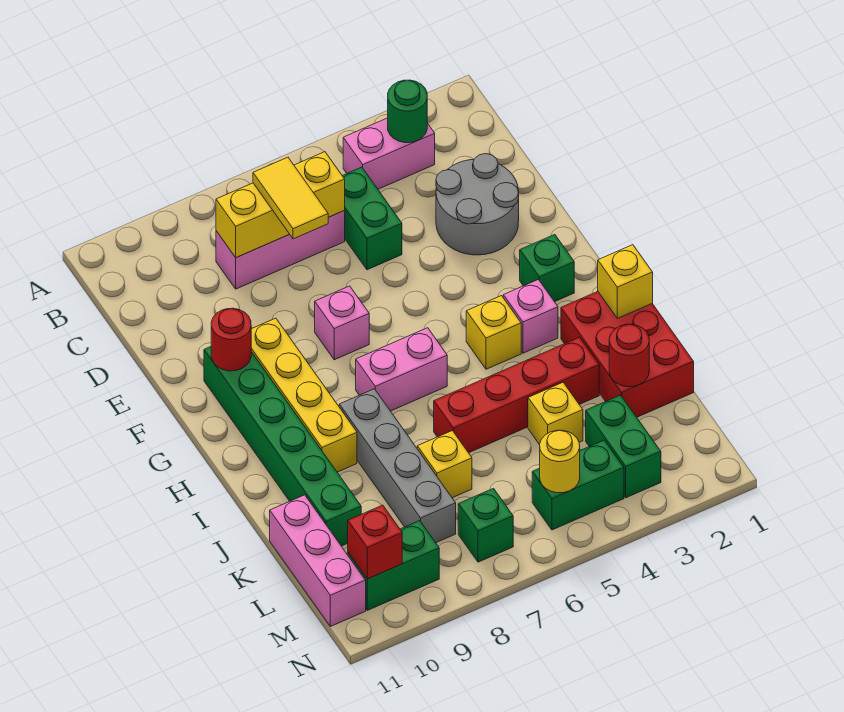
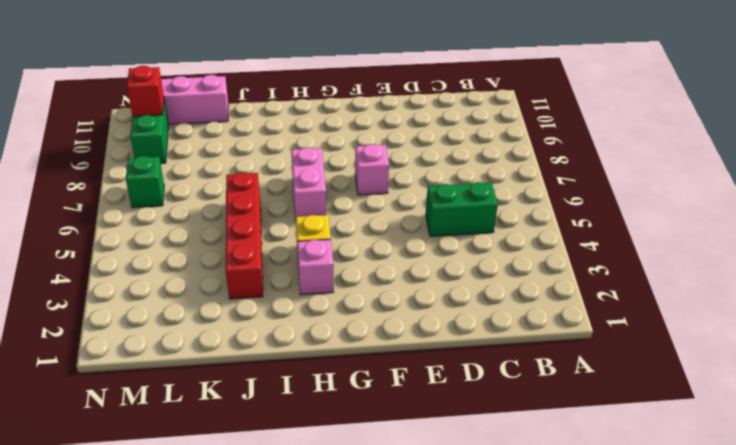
none -> pink 1x2 brick [343,118,435,189]
none -> pink 1x3 brick [216,211,345,289]
none -> grey 2x2 round brick [436,154,519,255]

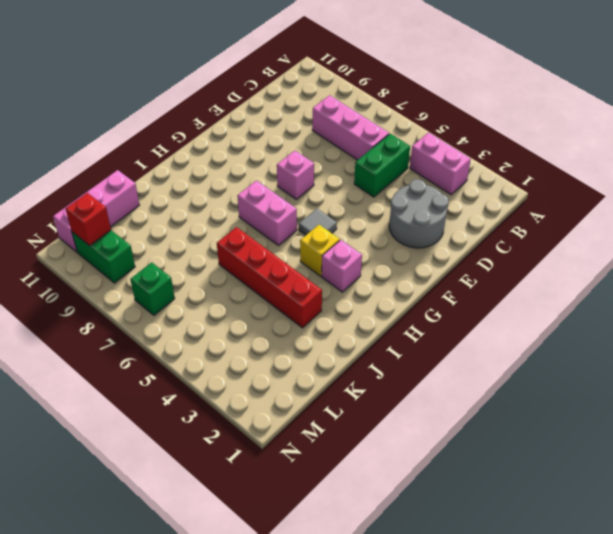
grey 1x1 tile [299,209,337,235] -> none
none -> yellow 1x4 brick [251,318,357,472]
none -> green 1x6 brick [204,347,361,546]
none -> green 1x1 brick [520,235,574,302]

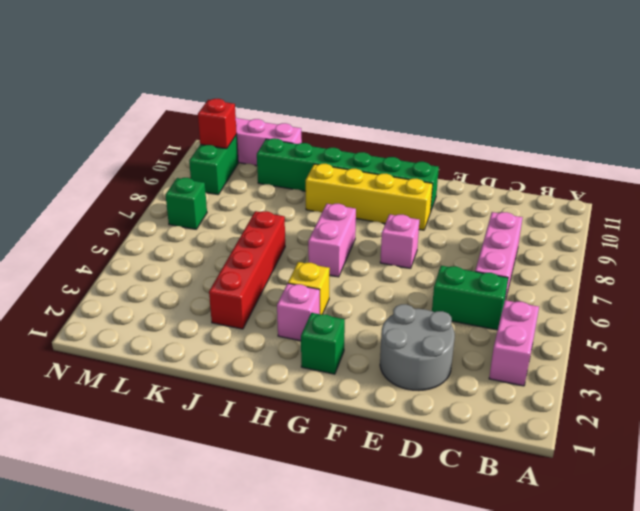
none -> red 2x3 brick [561,292,694,417]
none -> grey 1x4 brick [339,389,456,543]
none -> yellow 1x1 brick [528,383,583,445]

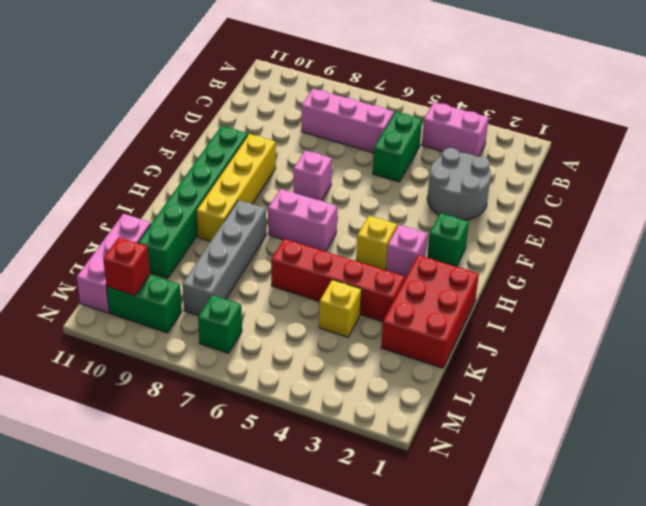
none -> yellow 1x1 brick [417,431,472,498]
none -> green 1x2 brick [586,395,661,498]
none -> green 1x2 brick [532,440,624,530]

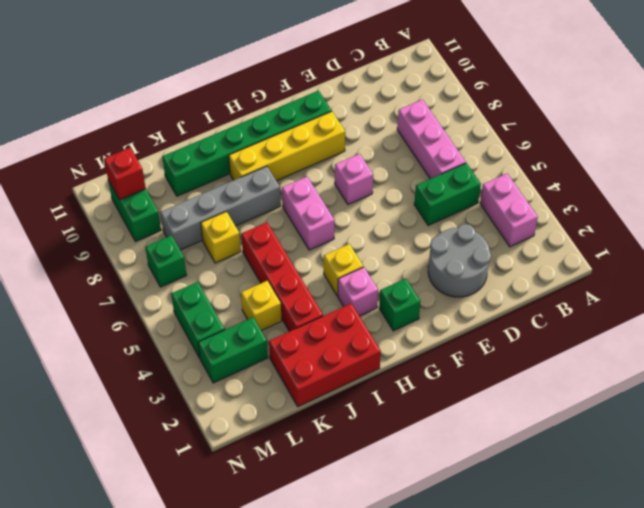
none -> pink 1x3 brick [270,495,366,626]
none -> green 1x1 round brick [388,80,427,143]
none -> yellow 1x3 brick [216,152,345,258]

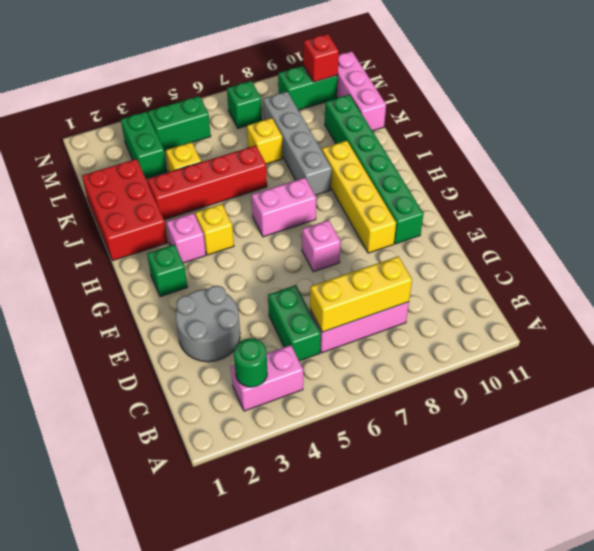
none -> red 1x1 round brick [211,308,251,371]
none -> yellow 1x1 brick [598,245,653,318]
none -> red 1x1 round brick [609,324,649,387]

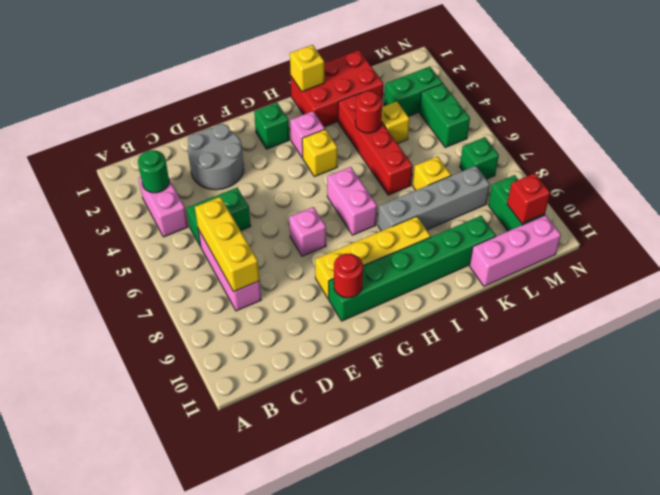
red 1x1 round brick [355,91,382,133] -> red 1x1 round brick moved to [609,324,649,387]
none -> yellow 1x1 round brick [540,430,580,493]
none -> yellow 1x2 tile [253,157,328,239]

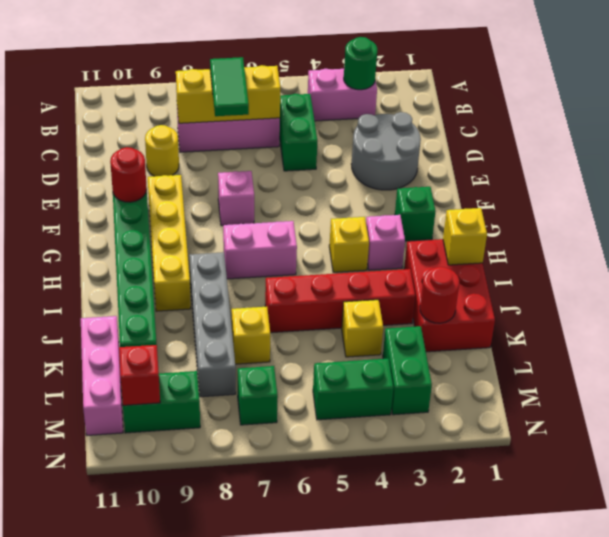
green 1x2 tile [210,57,249,116] -> yellow 1x2 tile [253,157,328,239]
yellow 1x1 round brick [145,125,179,176] -> yellow 1x1 round brick moved to [540,430,580,493]

